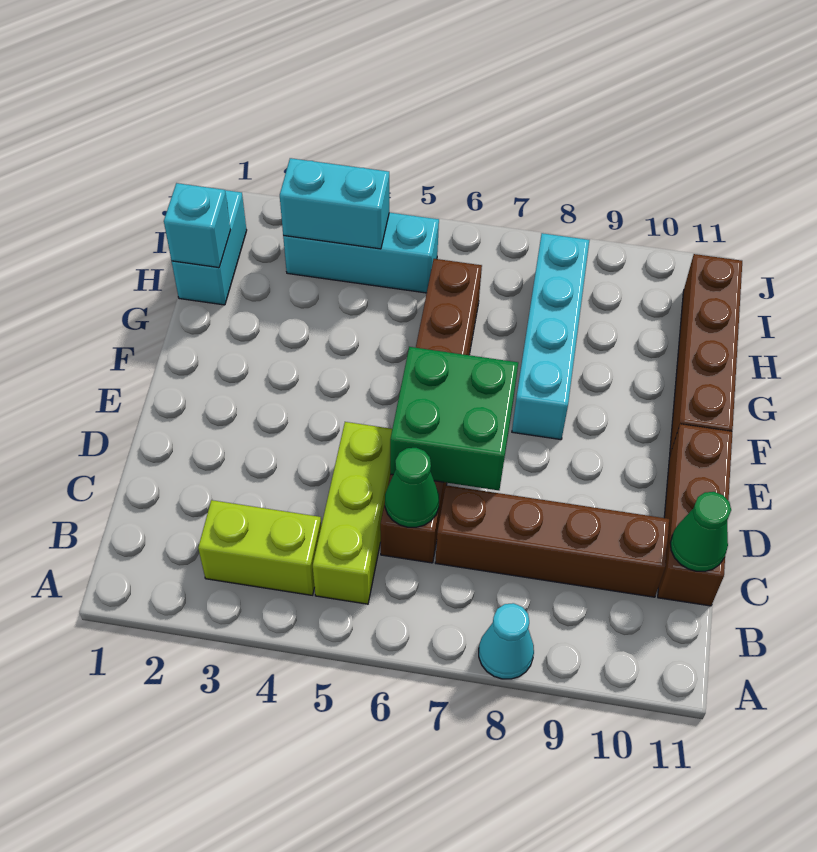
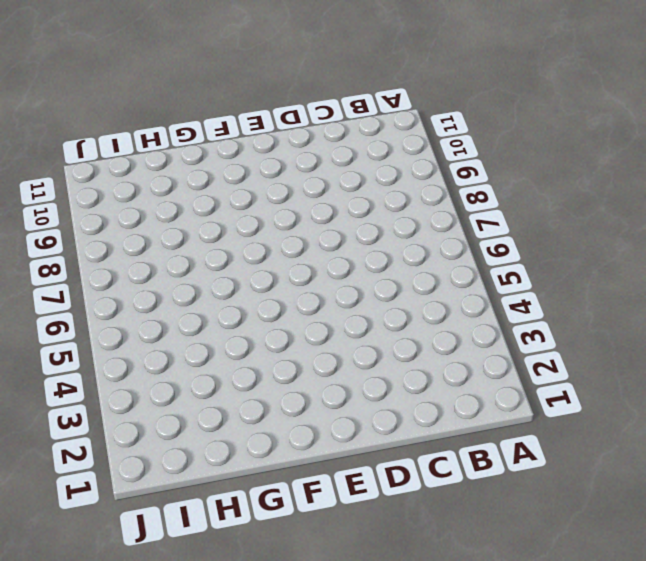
none -> cyan 1x1 cone [479,603,534,679]
none -> lime 1x2 brick [198,500,321,595]
none -> lime 1x3 brick [313,422,392,604]

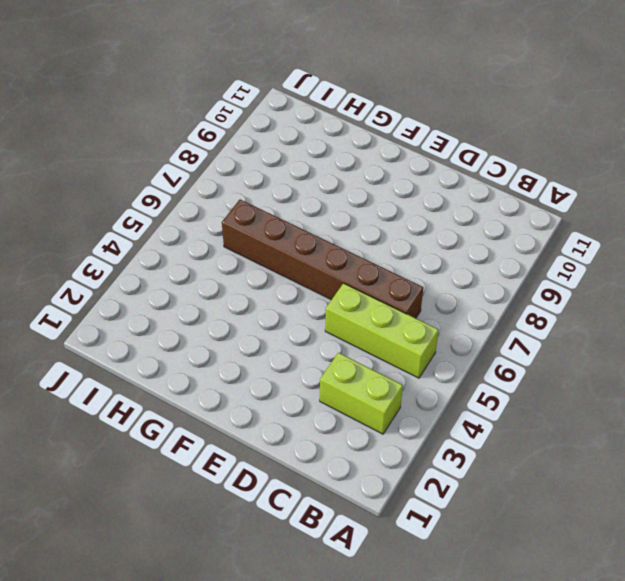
lime 1x2 brick [320,353,403,434] -> lime 1x2 brick turned to [198,500,321,595]
none -> cyan 1x1 cone [479,603,534,679]
none -> brown 1x4 brick [435,485,669,597]
none -> brown 1x3 brick [658,424,732,606]

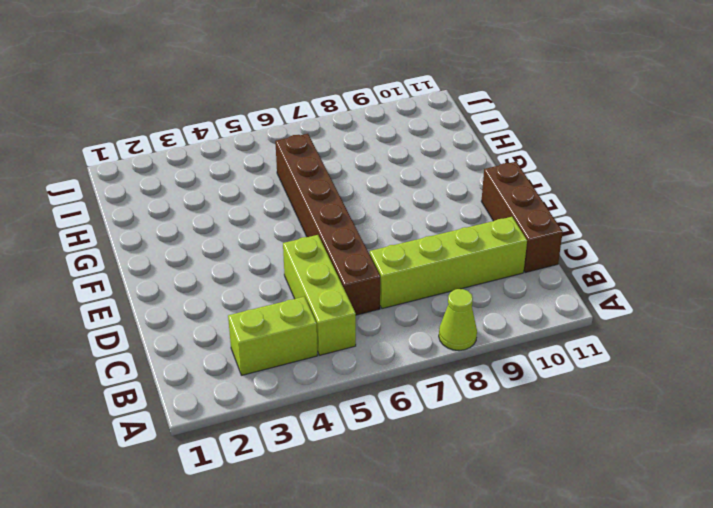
lime 1x1 cone [439,289,477,350] -> cyan 1x1 cone [479,603,534,679]
lime 1x4 brick [370,217,527,309] -> brown 1x4 brick [435,485,669,597]
none -> cyan 1x4 brick [512,233,589,440]
none -> brown 1x4 brick [670,254,742,454]
none -> cyan 1x2 brick [172,190,247,305]

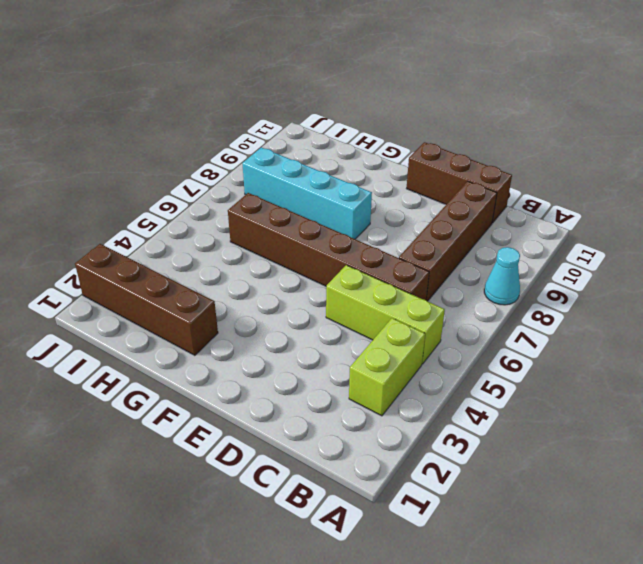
brown 1x4 brick [75,244,218,355] -> brown 1x4 brick moved to [670,254,742,454]
none -> cyan 1x2 brick [172,190,247,305]
none -> cyan 1x3 brick [283,213,439,293]
none -> green 1x1 cone [385,448,439,527]

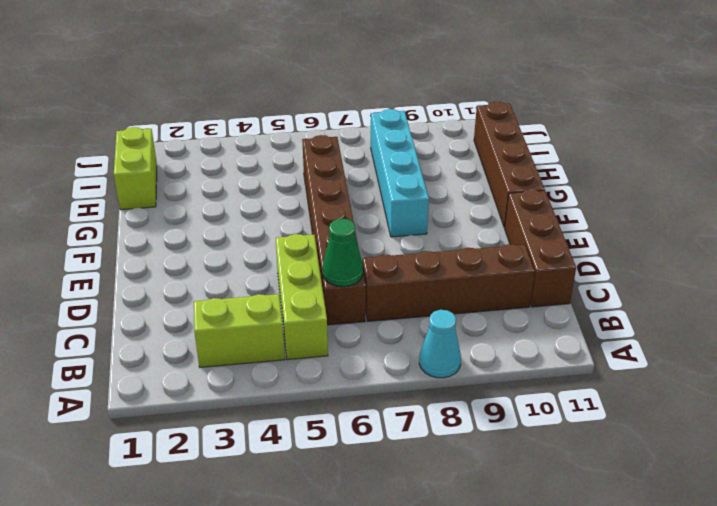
lime 1x2 brick [114,127,157,210] -> cyan 1x2 brick [172,190,247,305]
none -> cyan 1x3 brick [283,213,439,293]
none -> green 1x1 cone [670,492,731,571]
none -> green 2x2 brick [390,347,518,490]

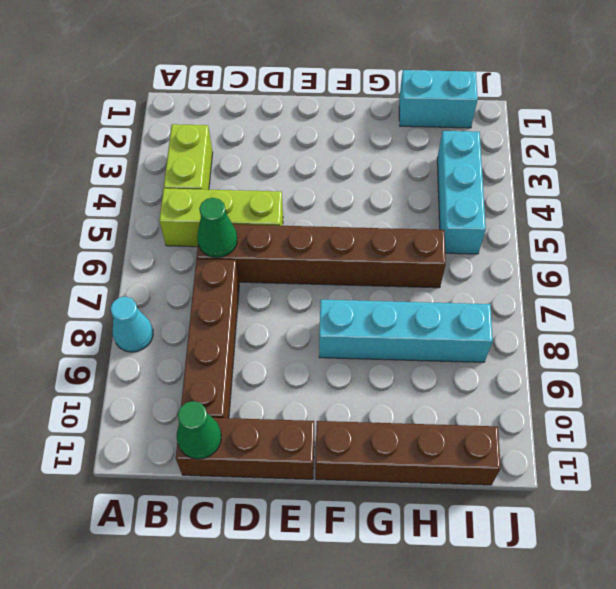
none -> green 2x2 brick [390,347,518,490]
none -> cyan 1x1 brick [164,183,230,268]
none -> cyan 1x2 brick [280,158,389,249]

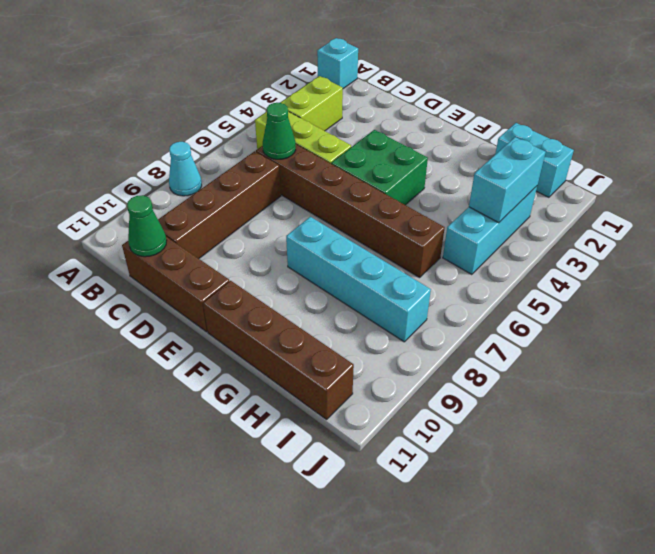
cyan 1x1 brick [317,38,358,89] -> cyan 1x1 brick moved to [164,183,230,268]
green 2x2 brick [331,130,428,205] -> green 2x2 brick moved to [390,347,518,490]

